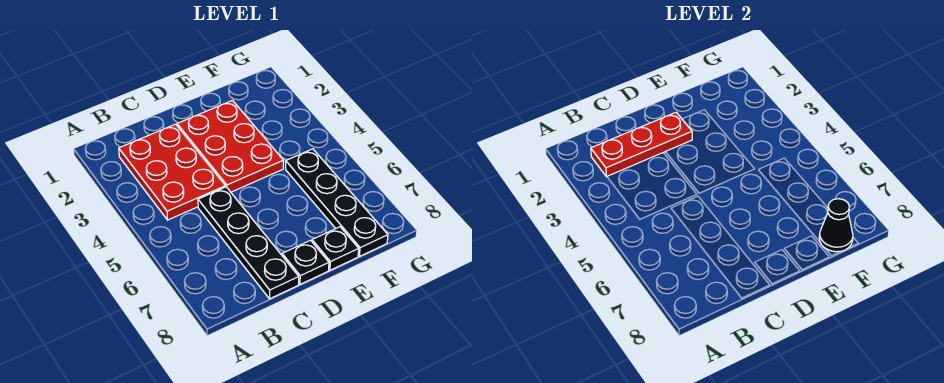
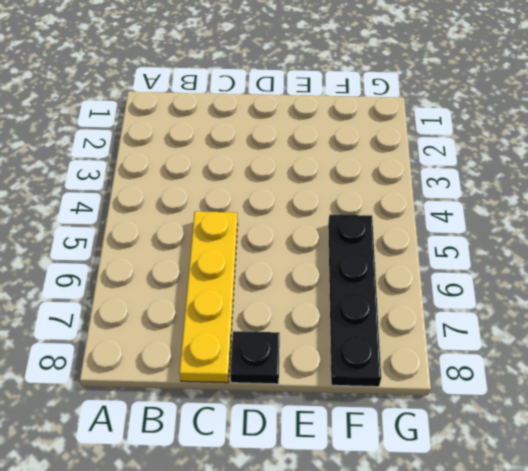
yellow 1x4 plate [179,211,238,383] -> black 1x4 plate [198,187,299,299]
none -> red 2x3 plate [119,124,225,220]
none -> red 2x3 plate [177,100,284,192]

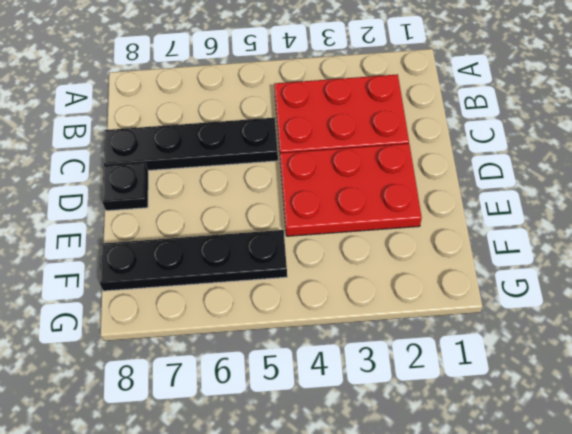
none -> black 1x1 plate [312,227,359,270]
none -> red 1x3 plate [591,112,692,177]

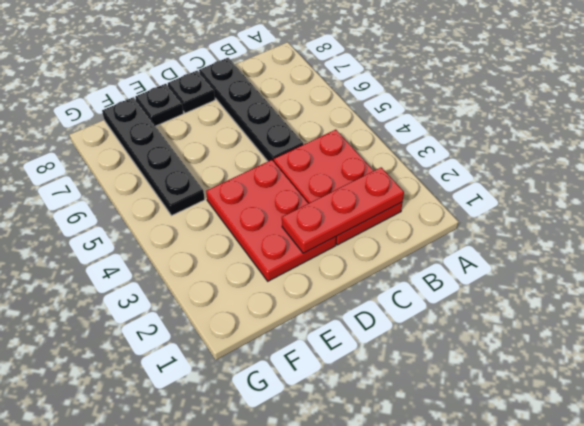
none -> black 1x1 cone [819,199,853,252]

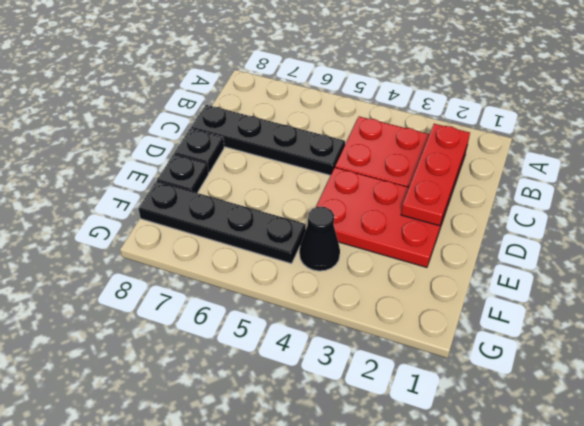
black 1x1 cone [299,207,340,271] -> black 1x1 cone moved to [819,199,853,252]

